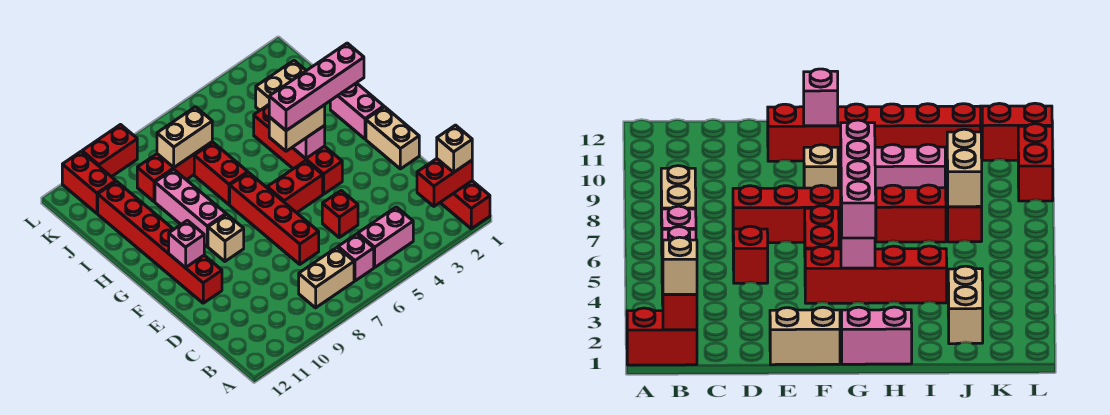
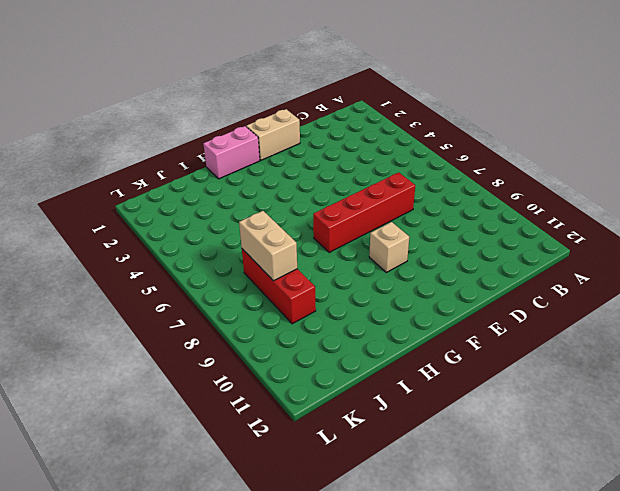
none -> red 1x2 brick [440,181,490,229]
none -> pink 1x2 brick [358,207,413,267]
none -> pink 1x1 brick [338,234,374,281]

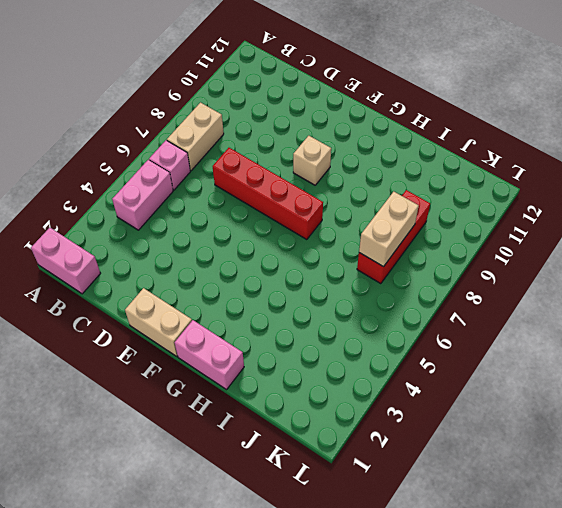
pink 1x2 brick [31,228,101,294] -> red 1x2 brick [440,181,490,229]
none -> red 1x1 brick [322,191,358,237]
none -> red 1x6 brick [98,181,222,303]
none -> red 1x4 brick [254,105,342,194]

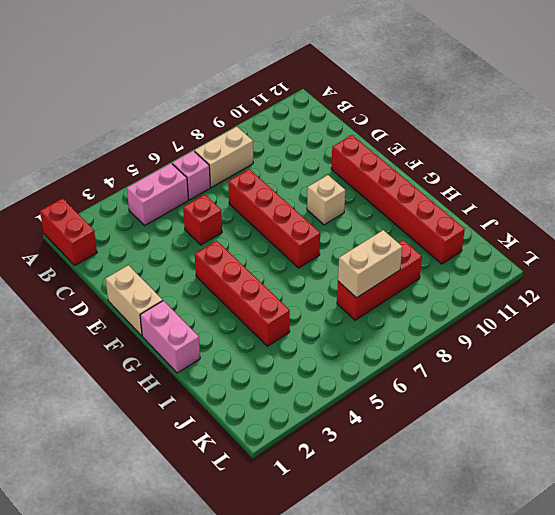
none -> red 1x2 brick [267,161,323,213]
none -> pink 1x3 brick [155,169,226,246]
none -> red 1x2 brick [194,143,248,205]

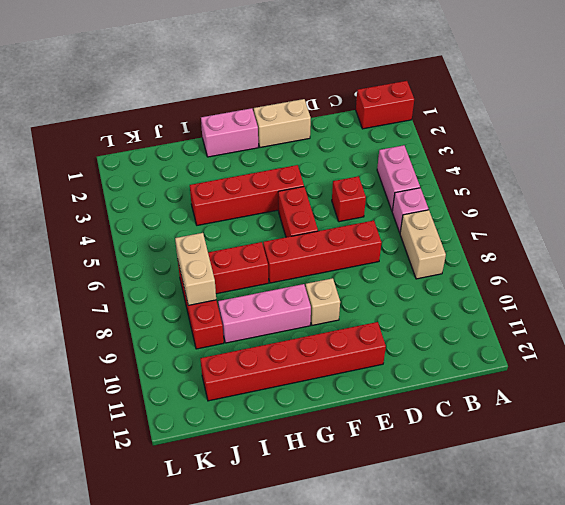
none -> tan 1x2 brick [256,61,306,110]
none -> red 1x2 brick [62,152,116,213]
none -> red 1x2 brick [82,125,137,177]

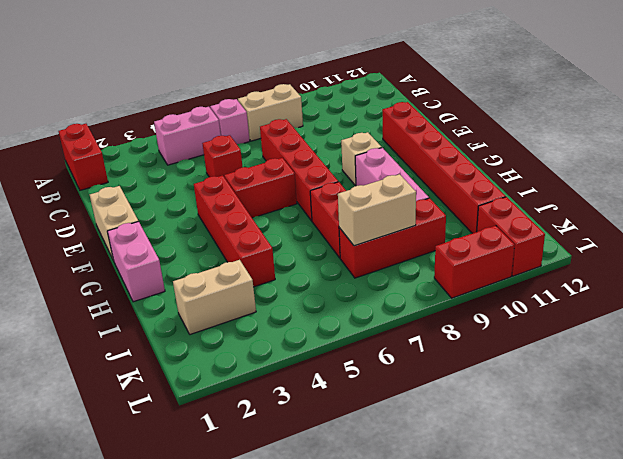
none -> red 1x2 brick [417,159,472,206]
none -> pink 1x1 brick [169,220,204,268]
none -> pink 1x1 brick [292,126,325,159]

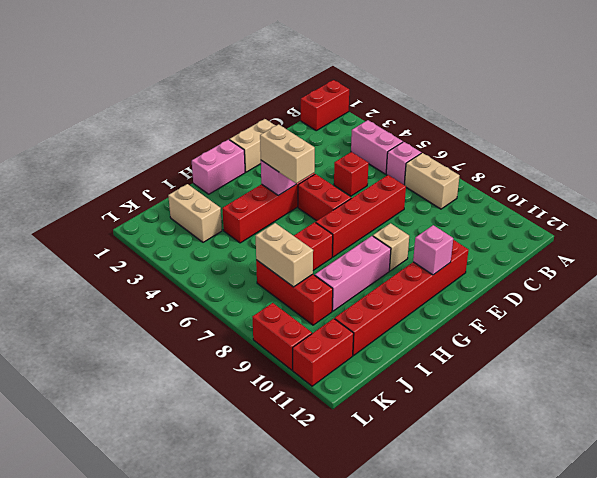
none -> red 1x2 brick [417,159,472,206]
none -> tan 1x1 brick [437,125,472,173]
none -> pink 1x4 brick [269,43,364,131]

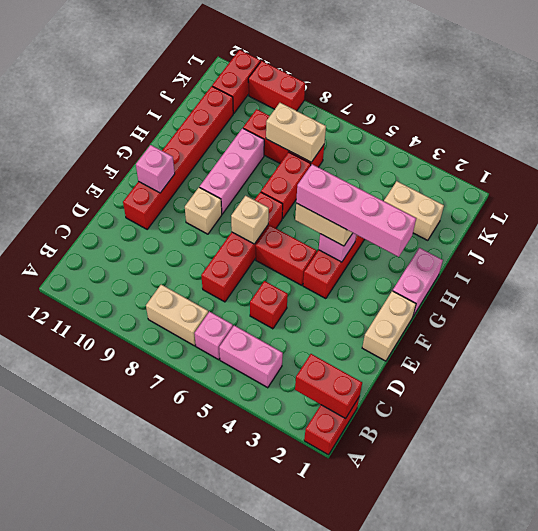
tan 1x1 brick [231,196,269,244] -> tan 1x1 brick moved to [437,125,472,173]

